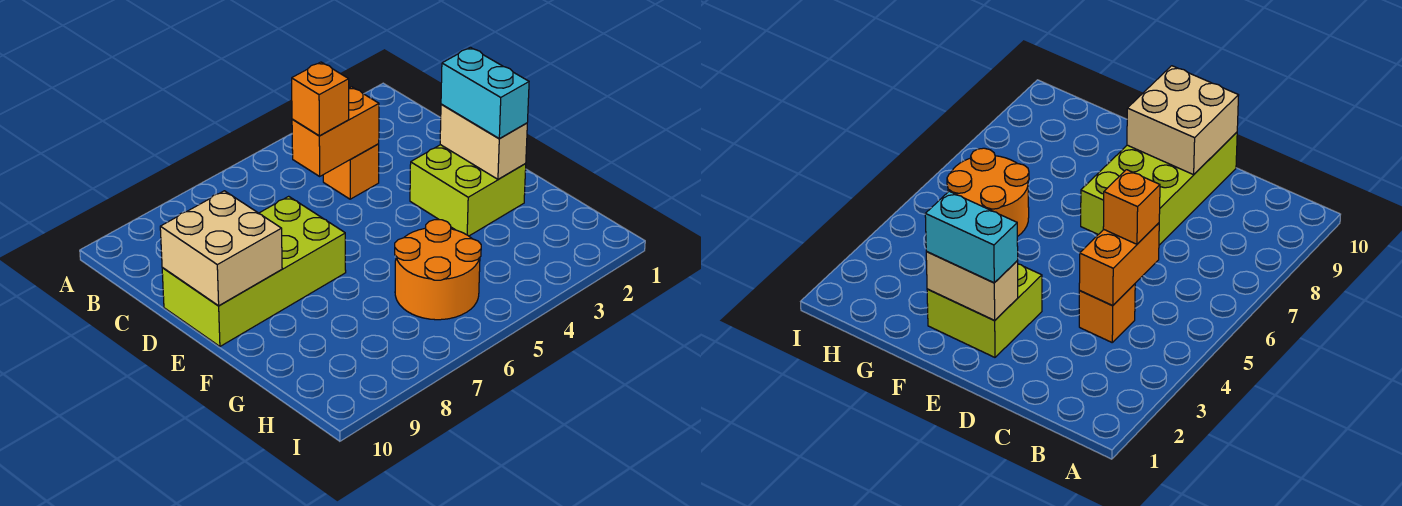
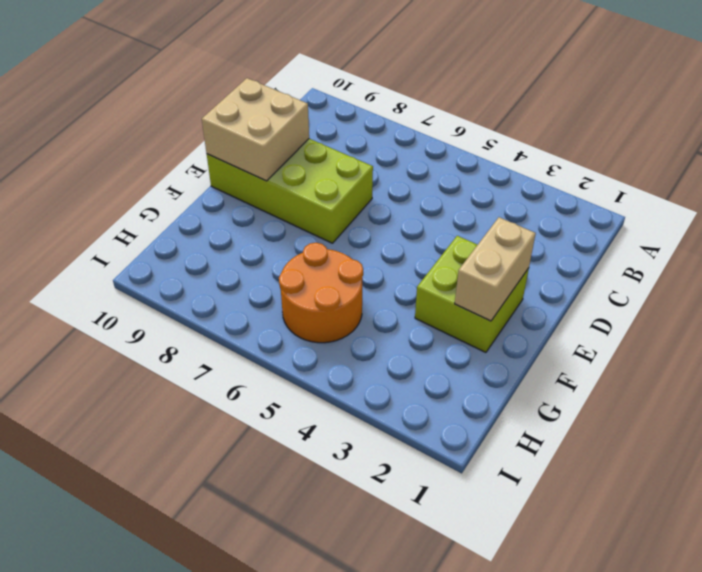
none -> orange 1x1 brick [323,144,379,199]
none -> orange 1x2 brick [292,87,379,176]

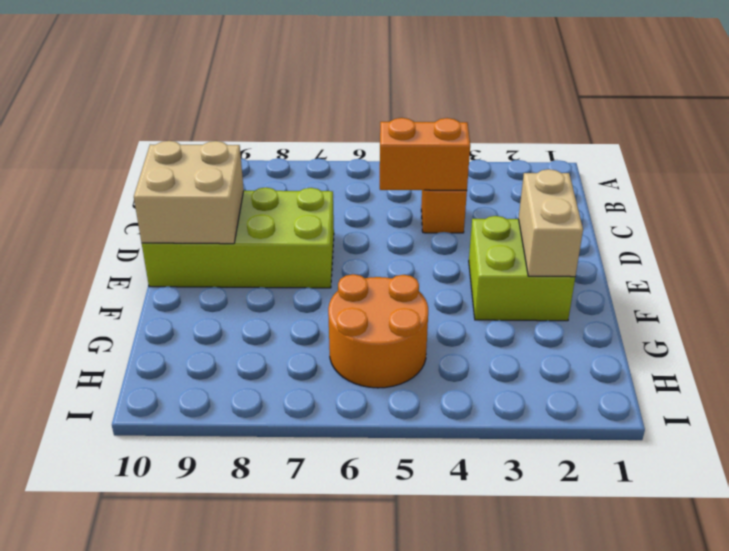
none -> orange 1x1 brick [292,62,349,136]
none -> cyan 1x2 brick [441,47,529,139]

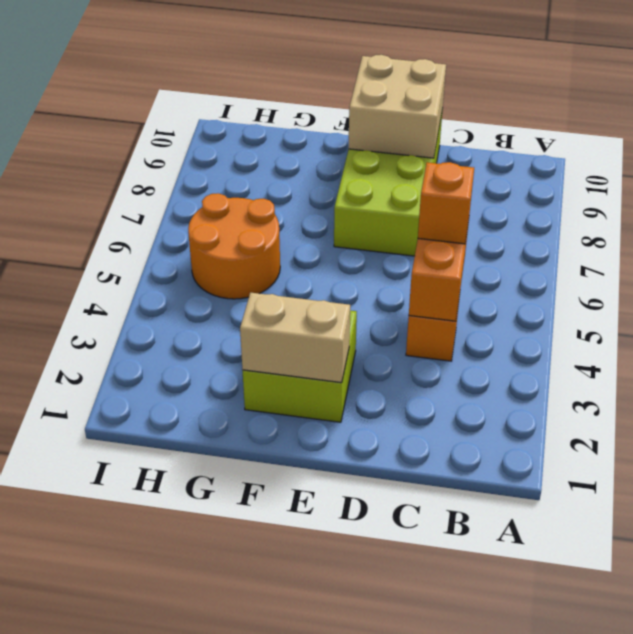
none -> cyan 1x2 brick [441,47,529,139]

